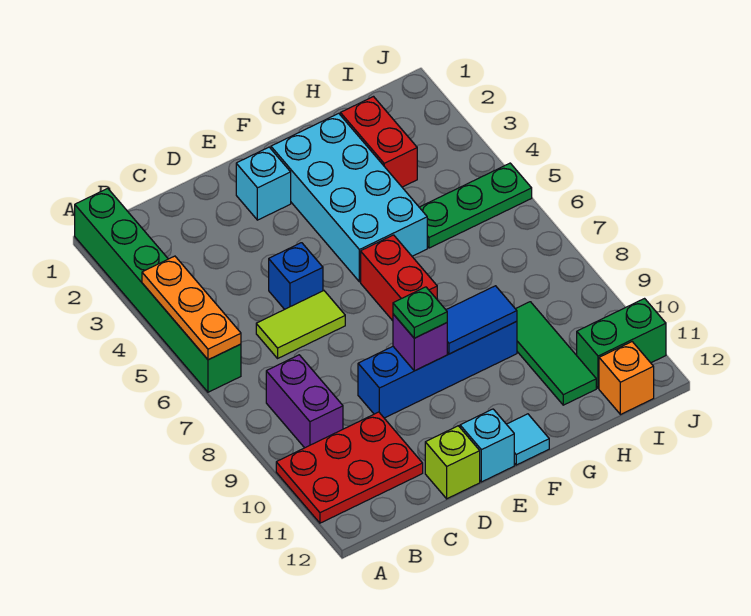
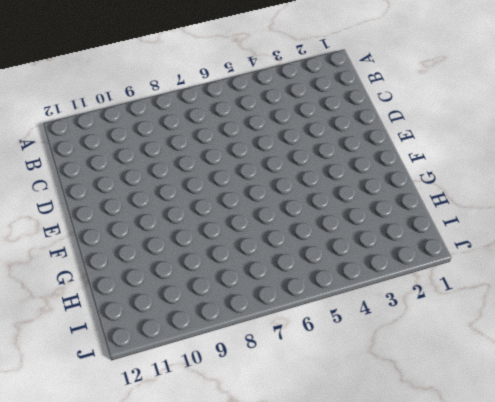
none -> green 1x6 brick [75,188,241,392]
none -> red 2x3 plate [276,412,423,523]
none -> purple 1x2 brick [266,355,343,448]

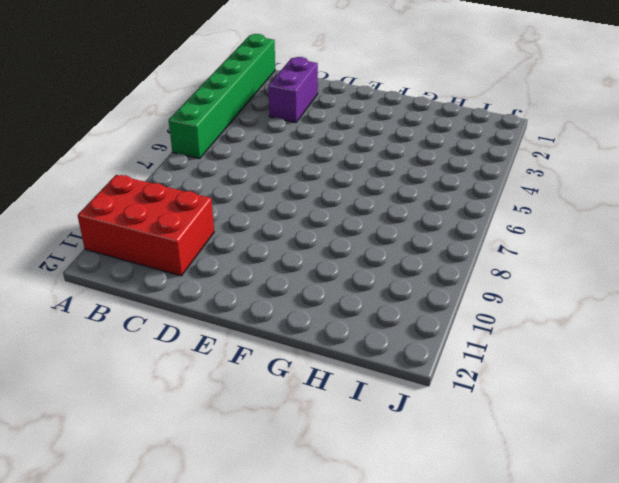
red 2x3 brick [78,175,214,276] -> red 2x3 plate [276,412,423,523]
purple 1x2 brick [268,57,318,123] -> purple 1x2 brick moved to [266,355,343,448]
none -> lime 1x2 tile [256,291,345,358]
none -> blue 1x1 brick [269,243,323,309]
none -> blue 1x4 brick [358,321,517,418]

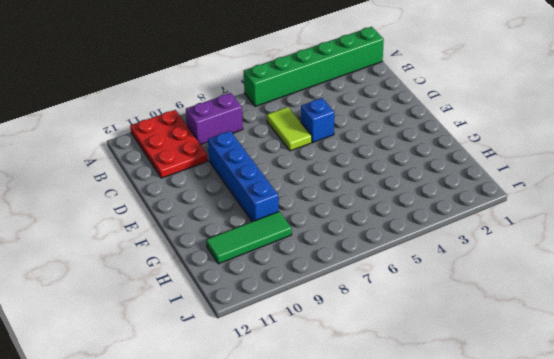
none -> lime 1x1 brick [425,426,480,499]
none -> cyan 1x1 brick [236,147,291,220]
none -> cyan 1x1 brick [460,409,514,482]

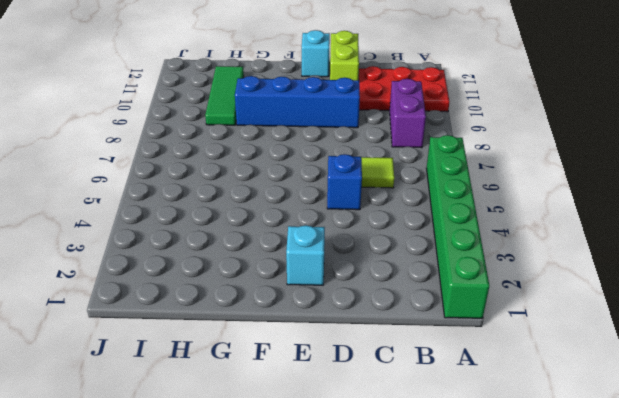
lime 1x2 brick [330,31,359,80] -> lime 1x1 brick [425,426,480,499]
none -> cyan 2x4 brick [271,113,427,282]
none -> red 1x2 brick [361,235,437,321]
none -> cyan 1x1 tile [507,414,549,465]

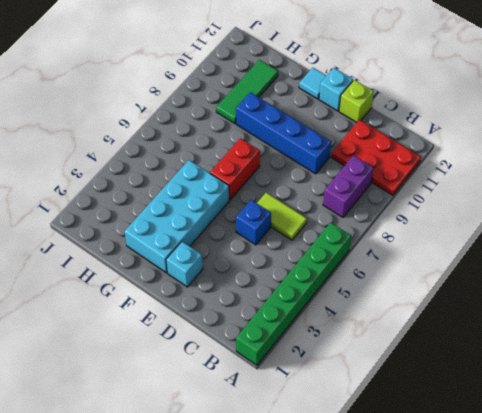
none -> red 1x2 brick [340,97,417,187]
none -> green 1x3 plate [419,163,532,248]
none -> green 1x2 brick [577,299,666,388]

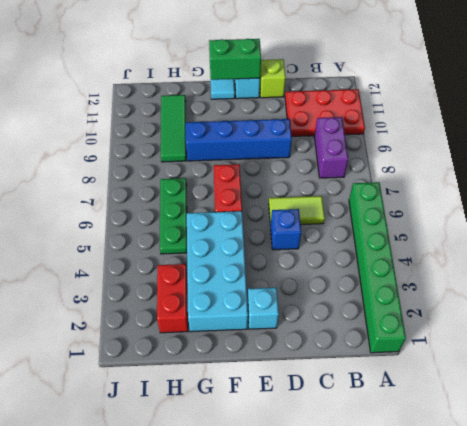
green 1x2 brick [209,39,261,80] -> green 1x2 brick moved to [577,299,666,388]
green 1x3 plate [160,178,187,254] -> green 1x3 plate turned to [419,163,532,248]
none -> orange 1x1 brick [599,342,654,415]
none -> orange 1x3 plate [142,256,241,360]
none -> purple 1x1 brick [393,314,447,371]

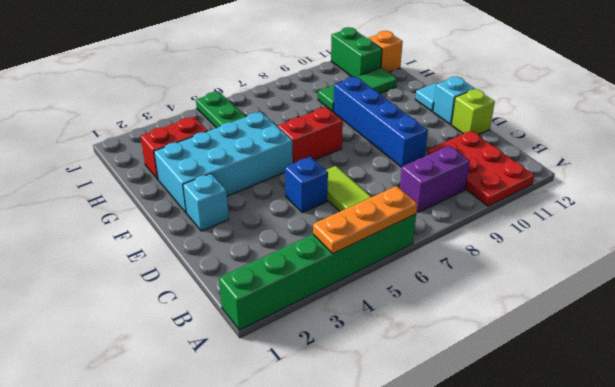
none -> purple 1x1 brick [393,314,447,371]
none -> blue 1x2 tile [446,286,517,354]
none -> green 1x1 plate [393,287,447,338]

